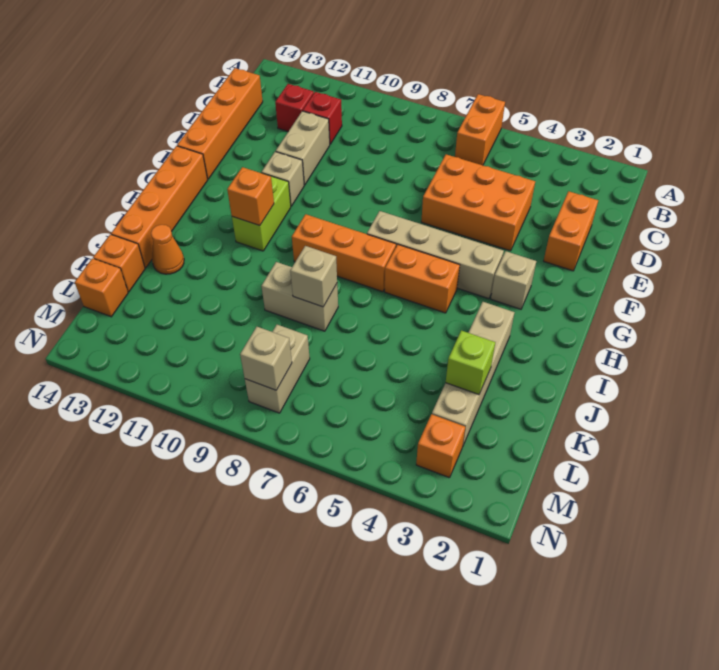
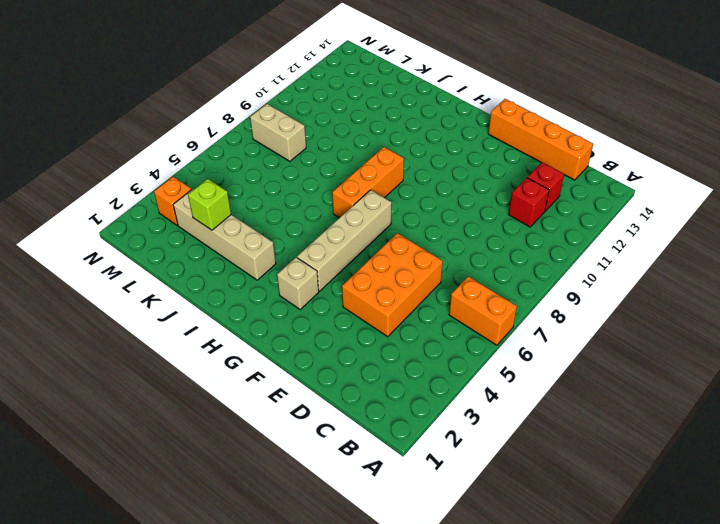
none -> orange 1x2 brick [544,191,598,271]
none -> tan 1x2 brick [276,111,330,185]
none -> tan 1x1 brick [262,152,304,206]

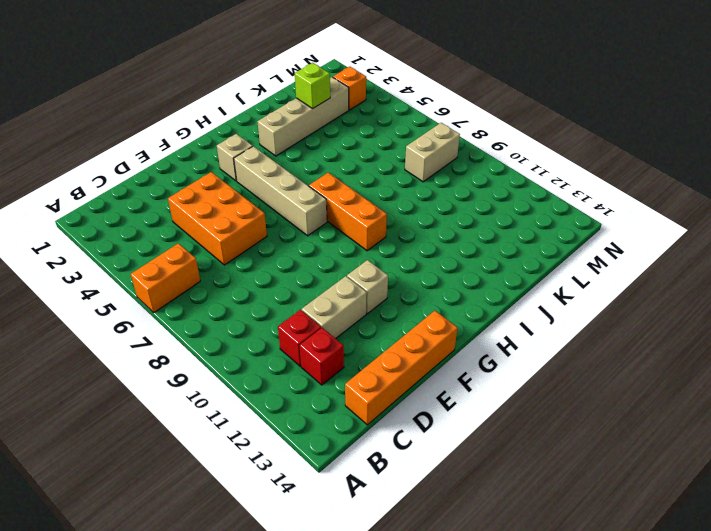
none -> orange 1x2 brick [544,191,598,271]
none -> lime 1x2 brick [232,176,291,251]
none -> orange 1x4 brick [111,146,208,268]

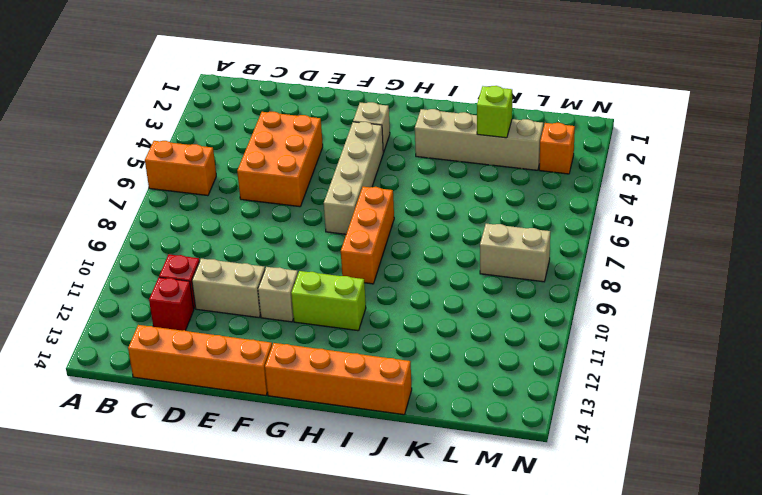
none -> orange 1x2 brick [544,191,598,271]
none -> orange 1x2 brick [385,245,460,313]
none -> tan 1x2 brick [262,262,338,331]

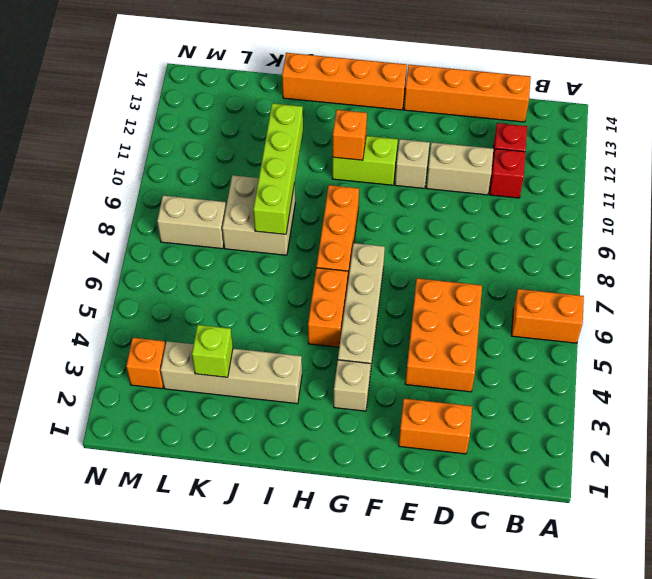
tan 2x2 brick [222,175,295,255] -> tan 1x2 brick [262,262,338,331]
lime 1x4 brick [253,103,303,234] -> tan 1x1 brick [290,246,337,307]
none -> orange 1x1 cone [151,225,184,274]
none -> orange 1x1 brick [93,234,145,292]
none -> orange 1x1 brick [75,259,128,317]

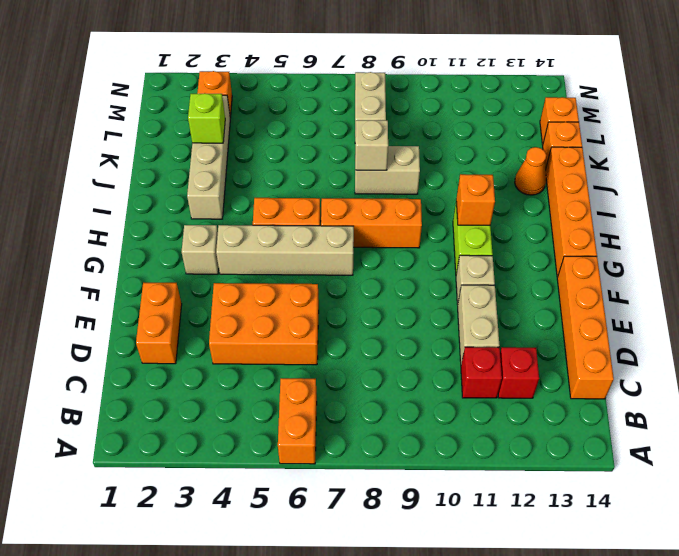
none -> tan 1x1 brick [240,327,292,390]

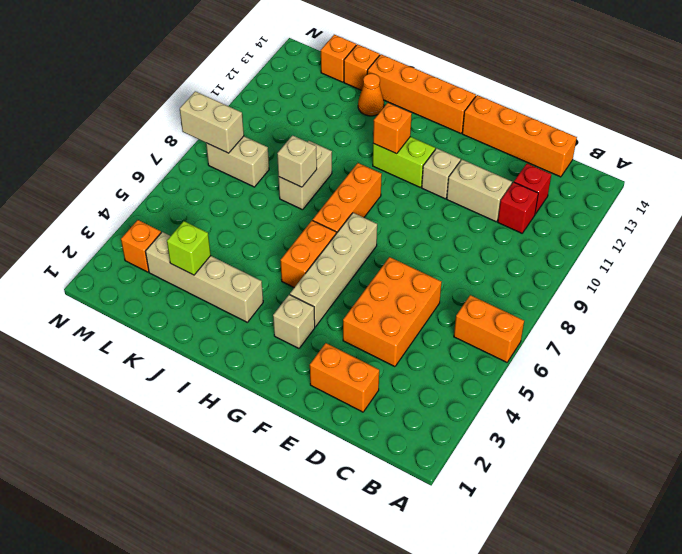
tan 1x2 brick [180,91,244,153] -> tan 1x1 brick [240,327,292,390]

